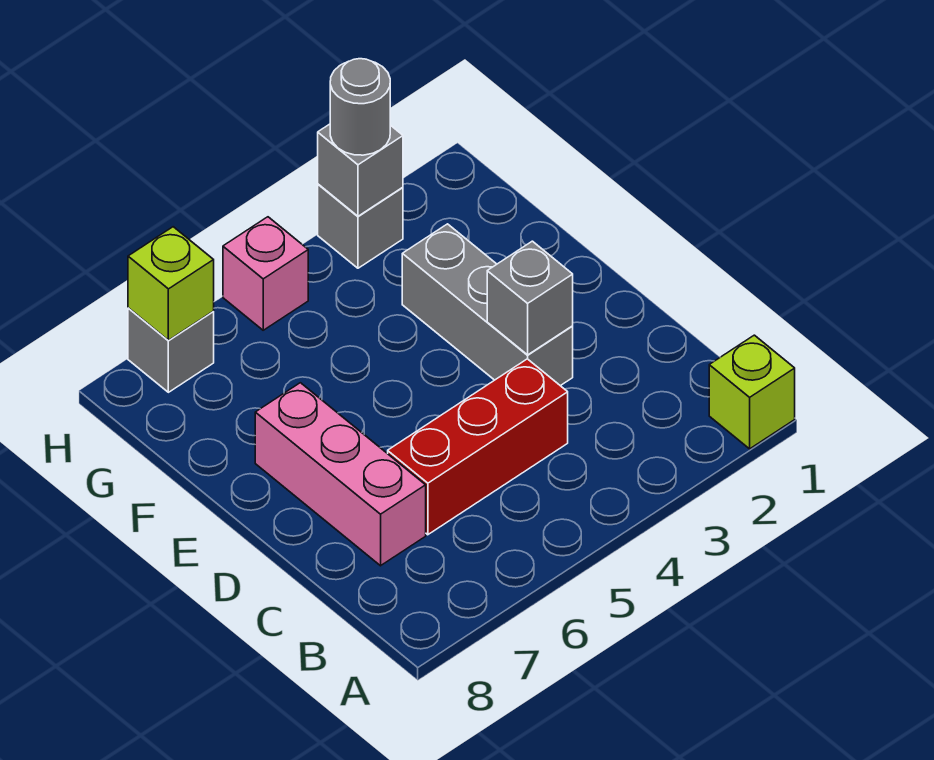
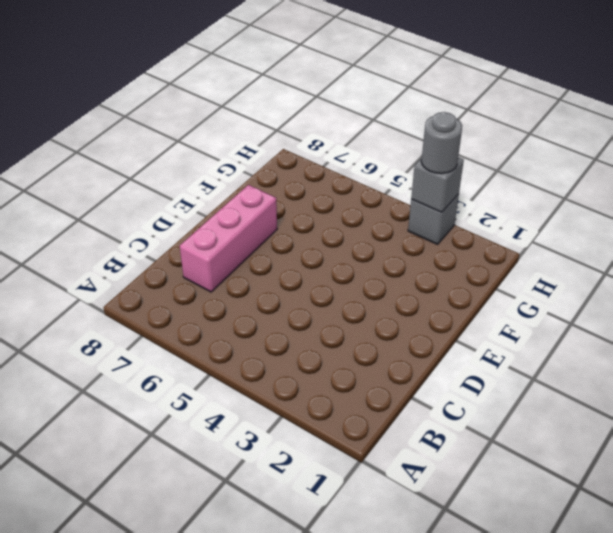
none -> lime 1x1 brick [709,335,795,449]
none -> red 1x3 brick [388,359,568,535]

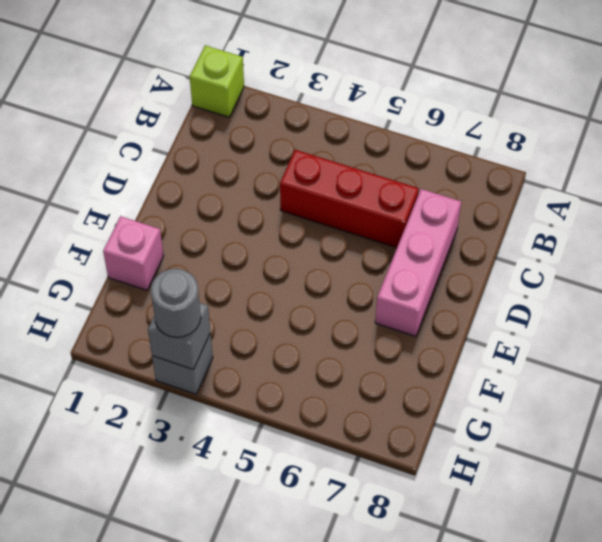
pink 1x1 brick [103,216,164,290] -> pink 1x1 brick moved to [223,217,308,330]
none -> grey 1x3 brick [402,224,573,386]
none -> grey 1x1 brick [128,308,214,392]

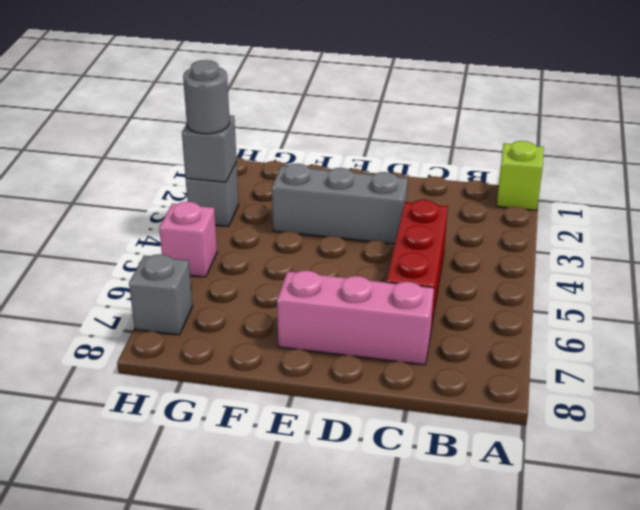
none -> grey 1x1 brick [487,241,573,355]
none -> lime 1x1 brick [128,227,214,340]

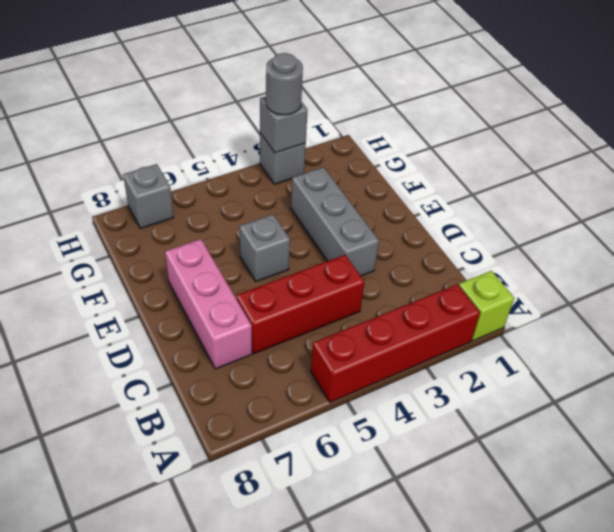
red 1x4 brick [311,284,480,402] -> none
grey 1x1 brick [239,214,290,282] -> grey 1x1 brick moved to [487,241,573,355]
none -> pink 1x1 brick [223,217,308,330]
none -> lime 1x1 brick [128,227,214,340]

